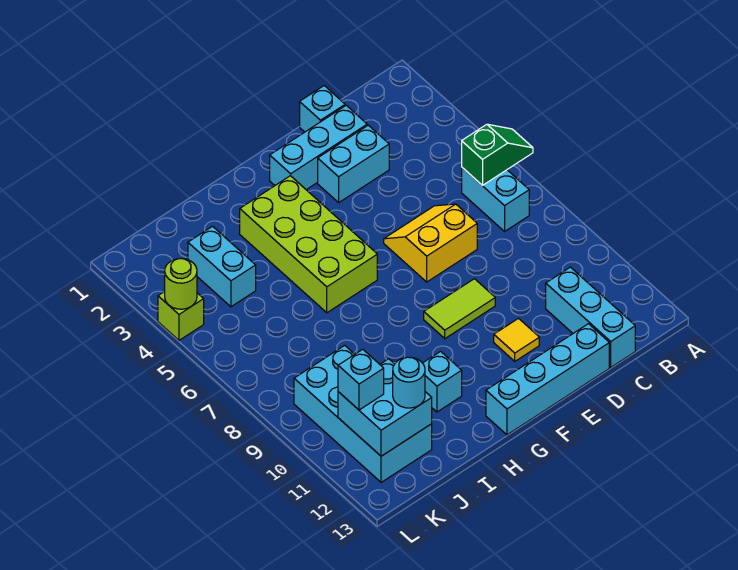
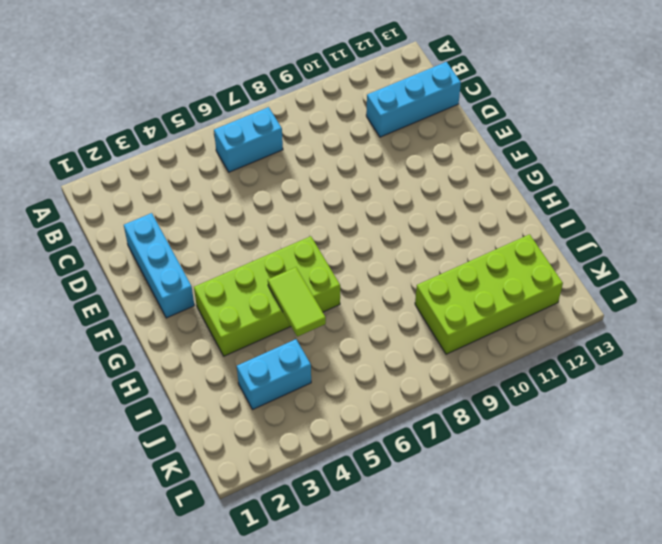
lime 1x2 tile [268,267,326,337] -> lime 1x2 tile moved to [424,279,495,339]
lime 2x4 brick [415,234,563,354] -> cyan 2x4 brick [294,345,432,482]
none -> cyan 1x1 brick [300,86,345,132]
none -> cyan 1x2 brick [318,125,389,203]
none -> yellow 2x2 slope [384,204,477,282]

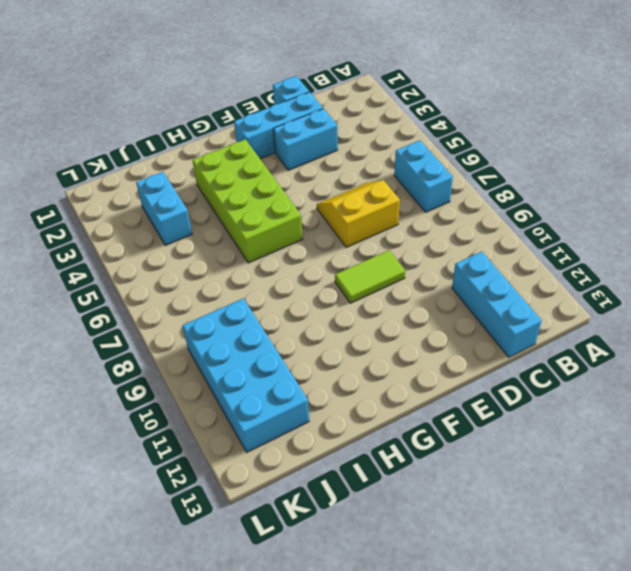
none -> cyan 1x4 brick [486,324,609,435]
none -> yellow 1x1 tile [494,318,539,361]
none -> cyan 1x1 brick [423,351,462,412]

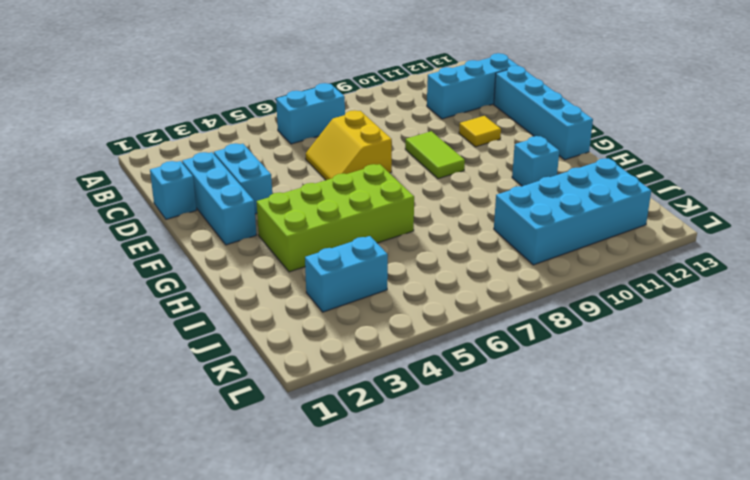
none -> lime 1x1 brick [158,292,204,340]
none -> green 1x2 slope [462,124,533,185]
none -> cyan 2x2 brick [338,359,432,456]

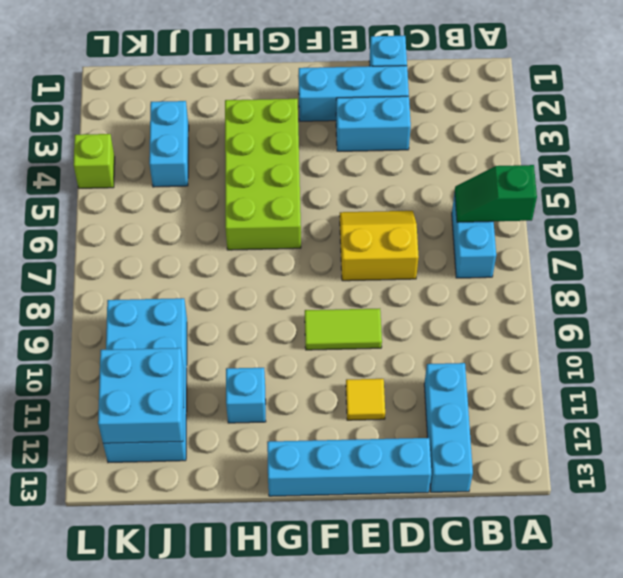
green 1x2 slope [455,165,537,222] -> green 1x2 slope turned to [462,124,533,185]
none -> lime 1x1 round brick [165,259,197,309]
none -> cyan 1x1 round brick [393,357,425,408]
none -> cyan 1x1 brick [338,349,384,410]

